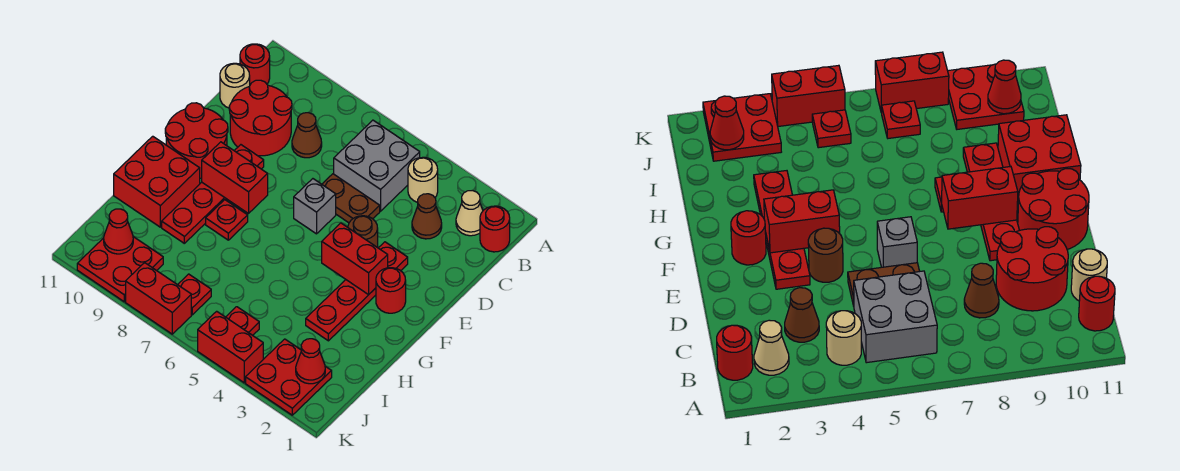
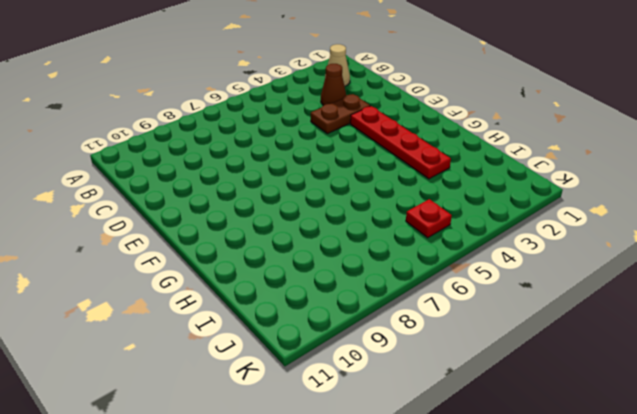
brown 1x2 plate [311,94,370,134] -> brown 1x2 plate moved to [322,174,380,223]
none -> red 1x1 round brick [480,206,510,252]
none -> tan 1x1 round brick [408,157,438,202]
none -> grey 2x2 brick [334,120,420,211]

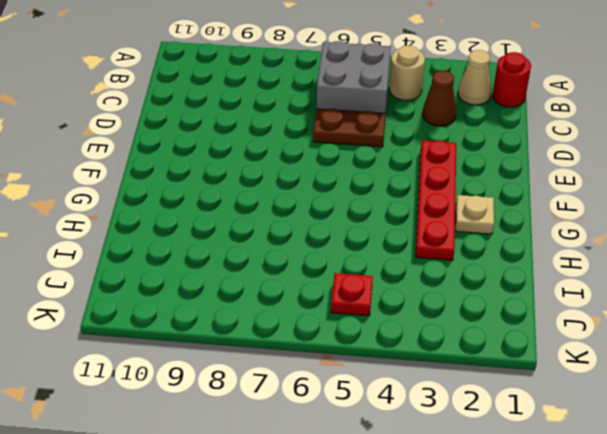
tan 1x1 plate [456,195,494,234] -> none
none -> red 1x1 round brick [240,44,270,85]
none -> brown 1x1 cone [292,113,322,158]
none -> red 2x2 round brick [229,80,292,156]

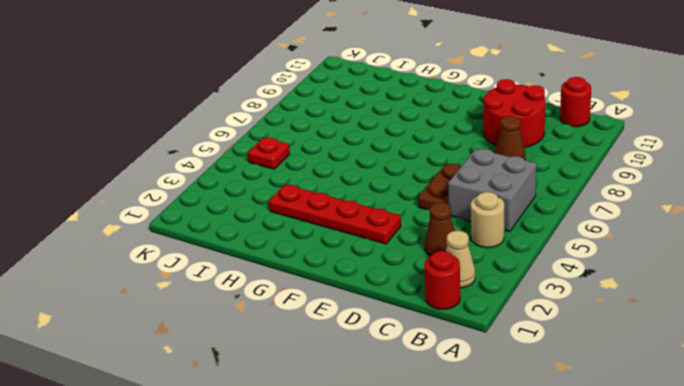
none -> tan 1x1 round brick [220,63,250,108]
none -> brown 1x1 round brick [348,216,378,248]
none -> grey 1x1 brick [294,179,336,234]

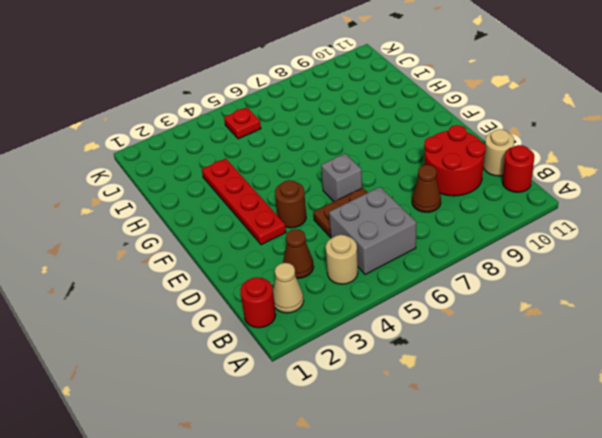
none -> red 1x4 plate [162,145,264,243]
none -> red 2x2 round brick [165,103,228,178]
none -> red 1x1 round brick [376,268,406,313]

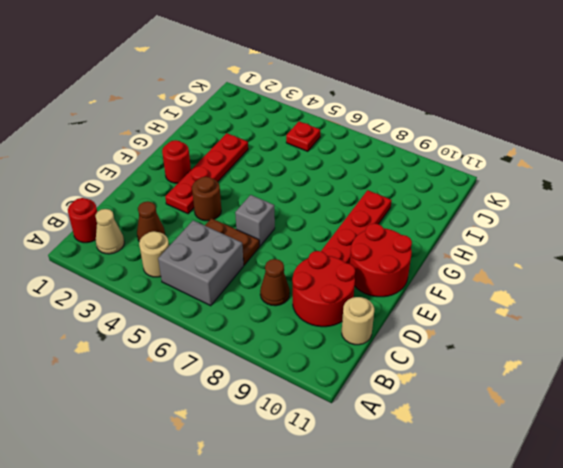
none -> red 1x1 round brick [240,44,270,85]
none -> red 1x1 plate [206,200,248,240]
none -> red 2x2 brick [114,136,200,227]

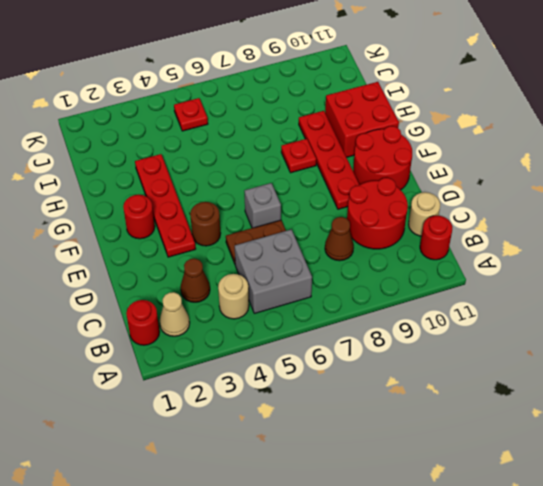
none -> red 2x2 plate [246,339,332,415]
none -> red 1x1 plate [178,274,211,315]
none -> red 2x2 plate [77,237,163,302]

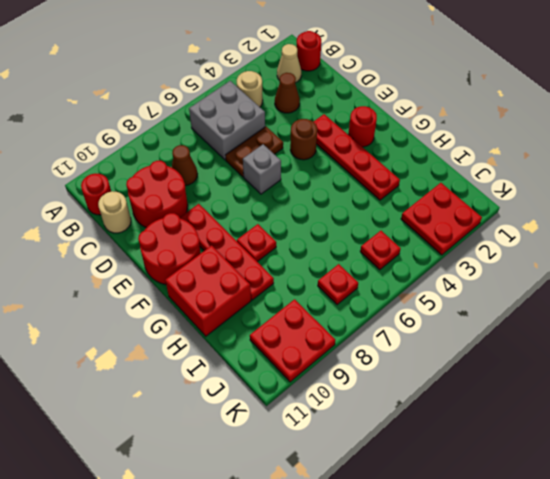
none -> red 1x2 brick [198,311,263,383]
none -> red 1x2 brick [126,263,191,334]
none -> red 1x2 brick [322,223,388,295]

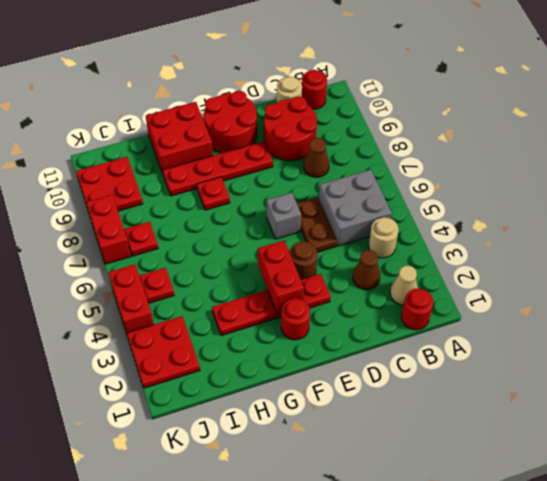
none -> red 1x2 brick [202,142,268,213]
none -> red 1x1 cone [296,339,325,384]
none -> red 1x1 cone [104,209,133,254]

